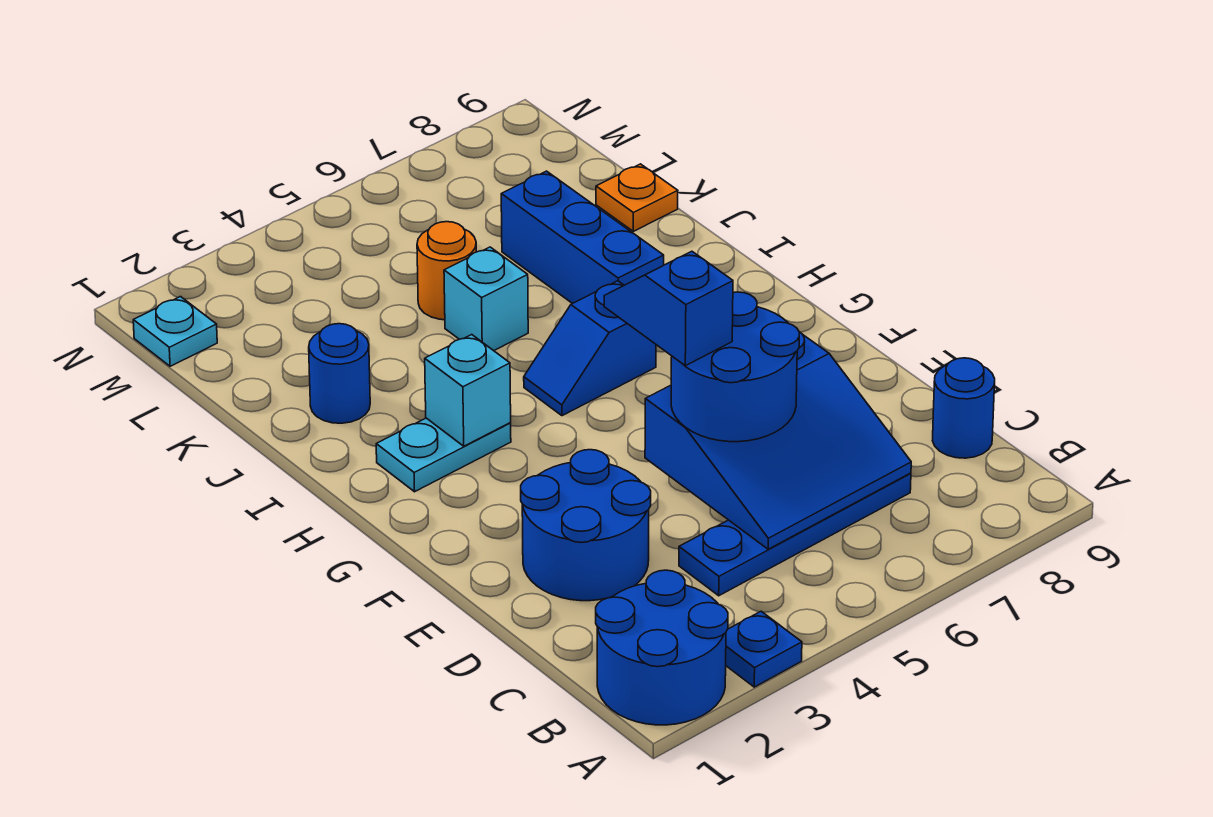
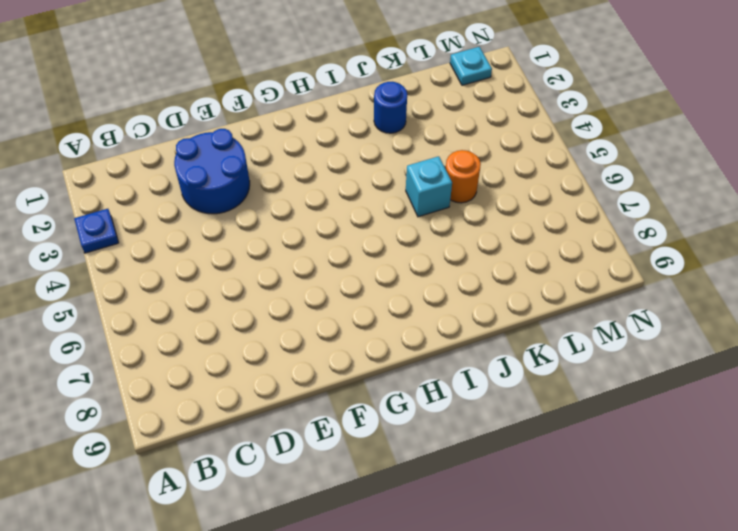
none -> blue 2x2 round brick [596,570,728,725]
none -> blue 1x4 plate [679,473,911,596]
none -> blue 1x1 round brick [933,358,995,458]

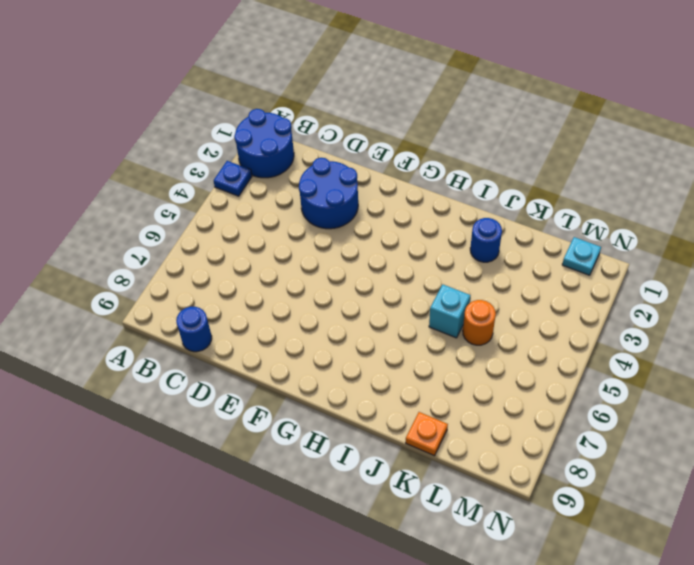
none -> blue 1x4 plate [679,473,911,596]
none -> cyan 1x2 plate [376,418,511,492]
none -> blue 1x2 slope [524,281,656,416]

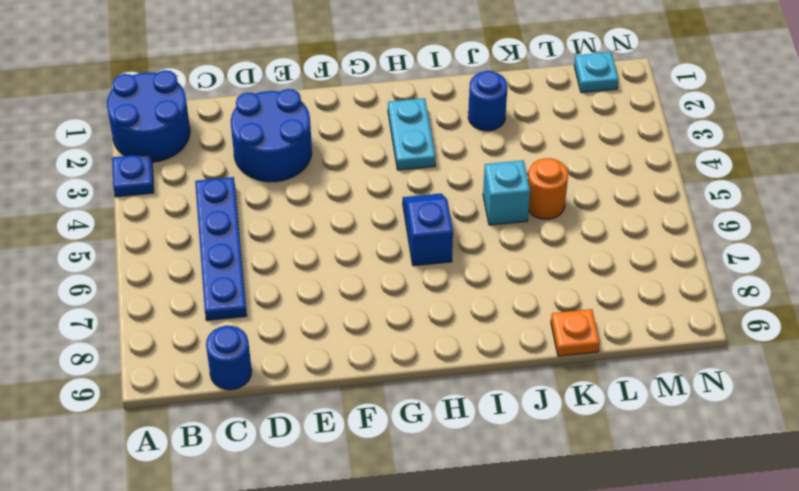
none -> blue 1x3 brick [501,171,664,304]
none -> blue 3x3 slope [645,332,911,549]
none -> cyan 1x1 brick [425,335,511,446]

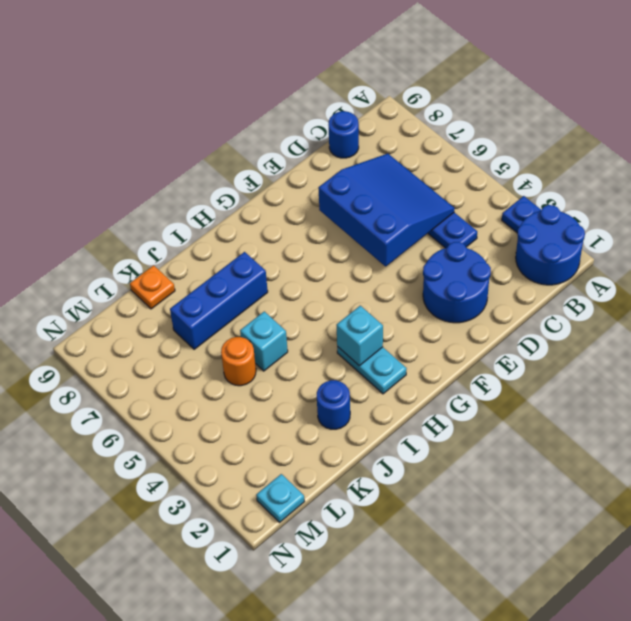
none -> blue 1x2 slope [524,281,656,416]
none -> blue 2x2 round brick [671,292,799,442]
none -> blue 1x2 slope [604,251,733,366]

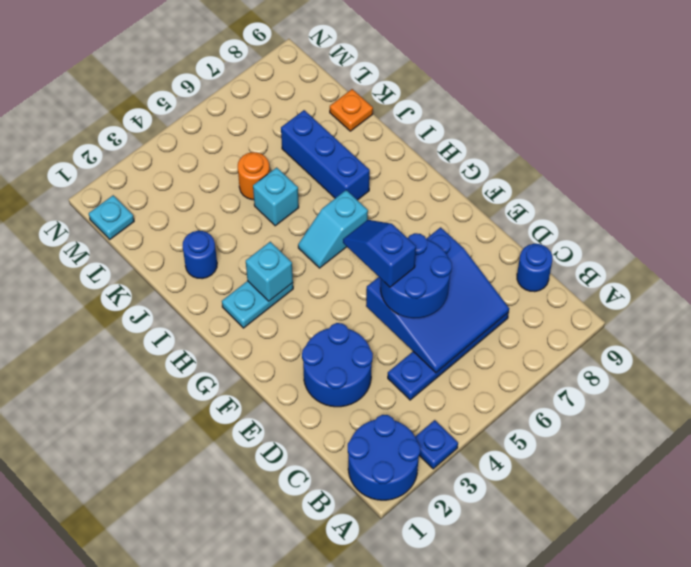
cyan 1x2 slope [298,190,368,268] -> blue 1x2 slope [524,281,656,416]

